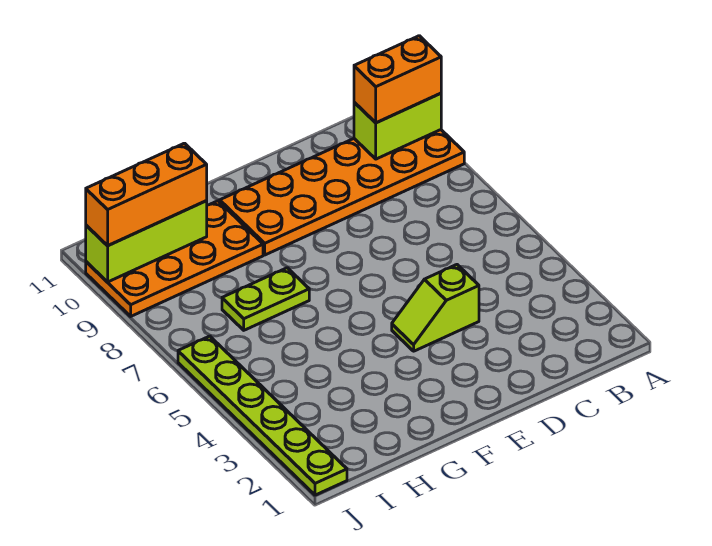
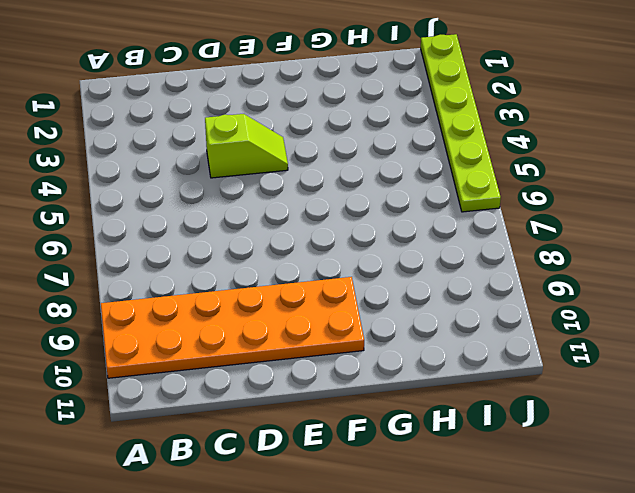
none -> lime 1x2 plate [222,268,309,330]
none -> orange 2x4 plate [86,201,263,316]

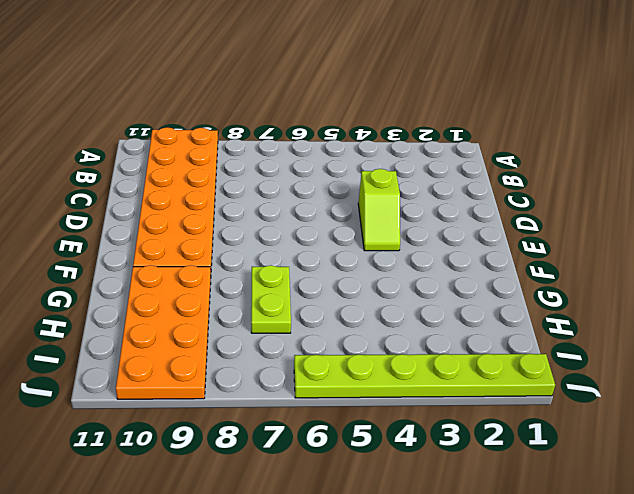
none -> lime 1x2 brick [354,93,441,159]
none -> lime 1x3 brick [86,201,207,282]

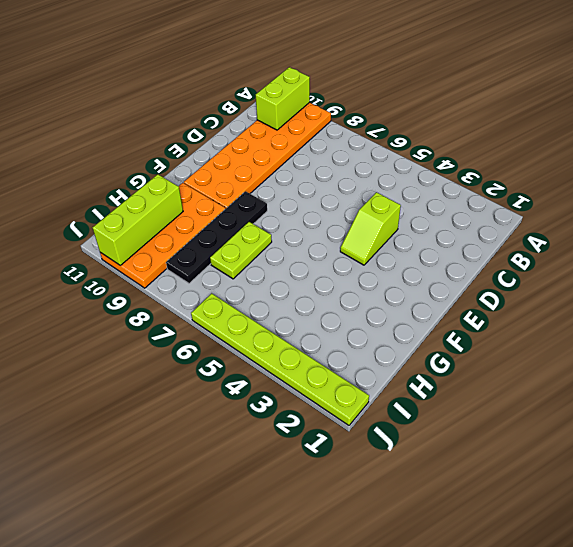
black 1x4 plate [166,191,267,283] -> none
none -> orange 1x2 brick [354,36,441,123]
none -> orange 1x3 brick [86,143,207,246]

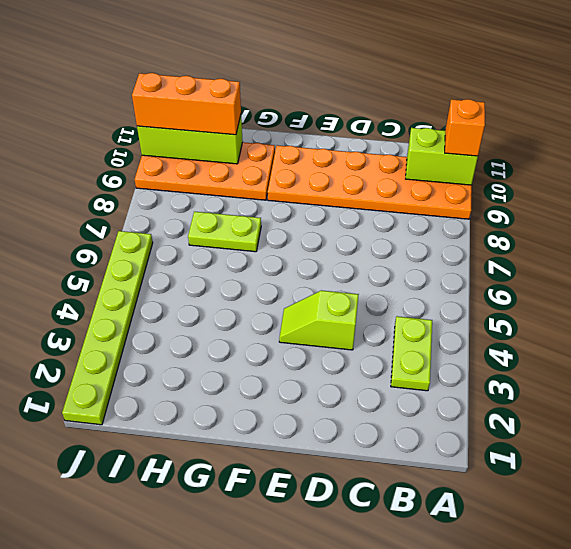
orange 1x1 brick [445,99,485,156] -> orange 1x2 brick [354,36,441,123]
lime 1x2 plate [391,316,432,391] -> none

